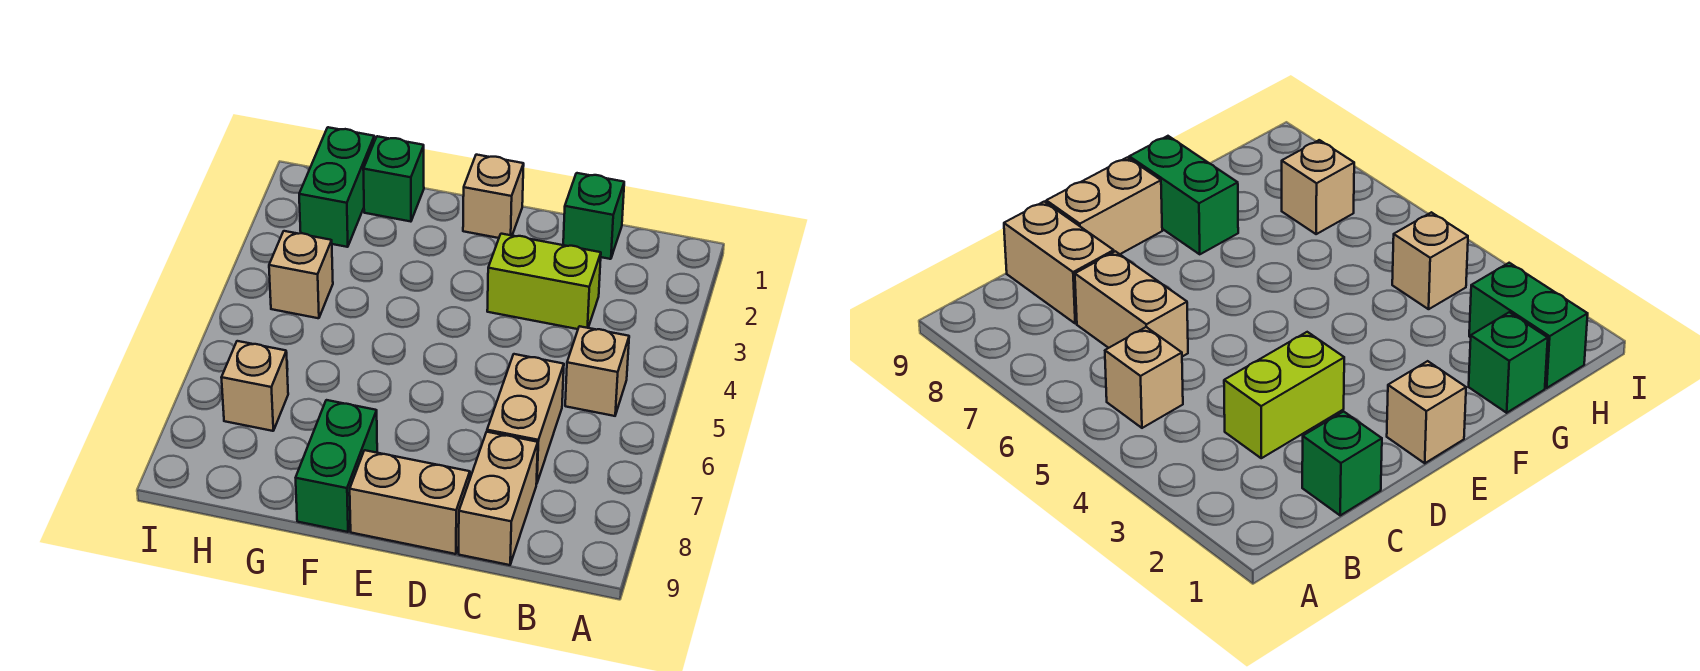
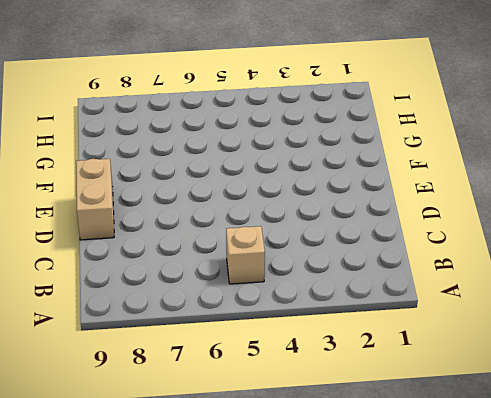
none -> green 1x1 brick [563,173,624,259]
none -> lime 1x2 brick [487,234,601,329]
none -> tan 1x2 brick [487,354,564,484]

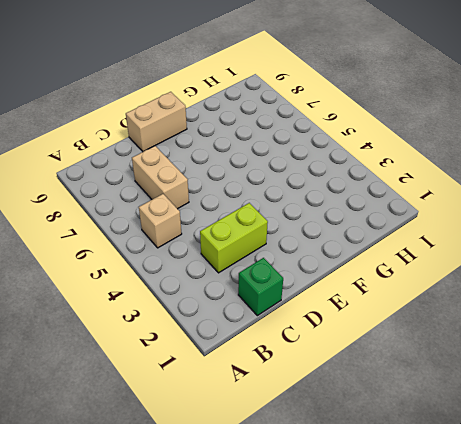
none -> tan 1x2 brick [459,432,538,565]
none -> tan 1x1 brick [463,155,524,238]
none -> green 1x2 brick [296,400,377,532]

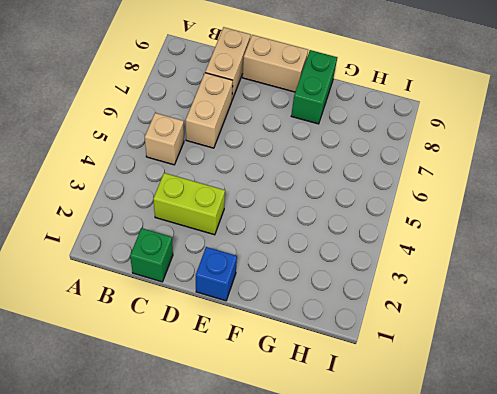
blue 1x1 brick [196,247,237,301] -> tan 1x1 brick [463,155,524,238]
none -> green 1x1 brick [363,136,424,222]
none -> green 1x2 brick [299,127,374,247]
none -> tan 1x1 brick [269,231,333,318]

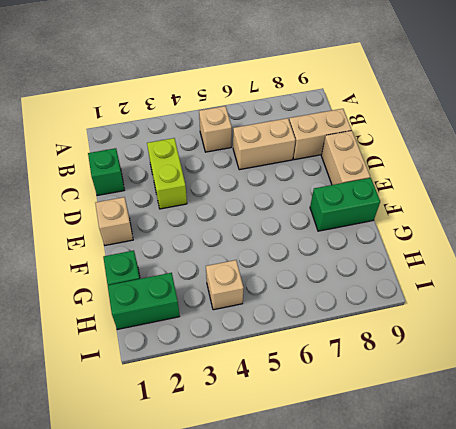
none -> tan 1x1 brick [221,341,288,431]

